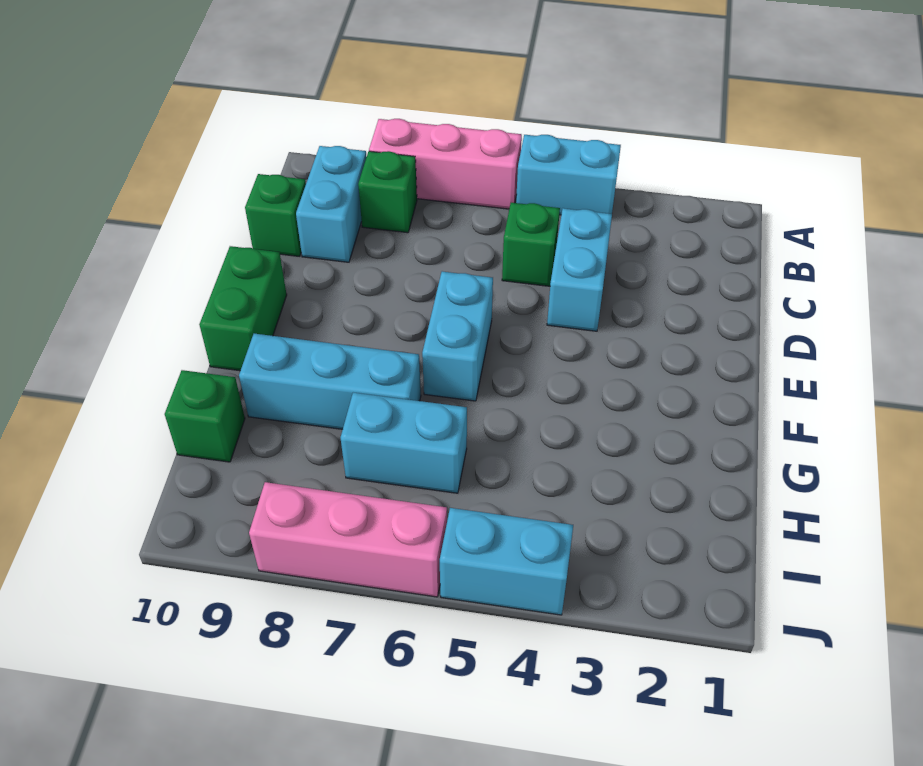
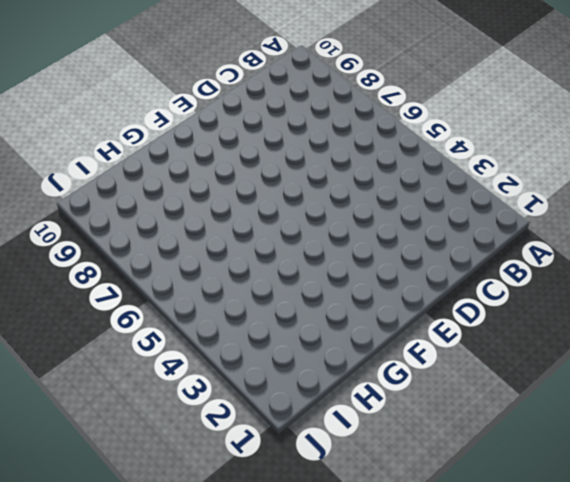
none -> cyan 1x2 brick [516,135,621,215]
none -> pink 1x3 brick [369,119,522,209]
none -> green 1x1 brick [358,151,417,233]

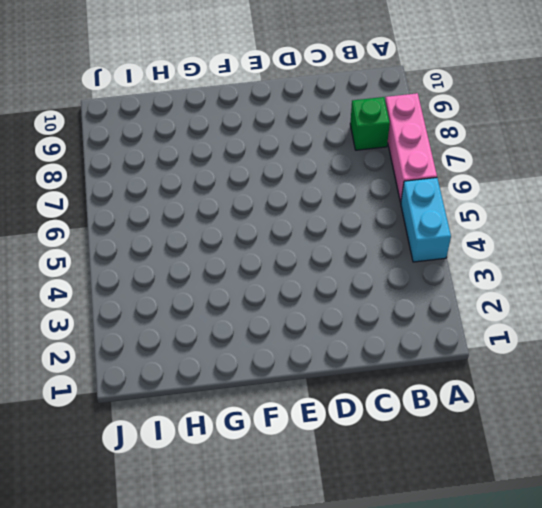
none -> cyan 1x2 brick [296,146,367,262]
none -> cyan 1x2 brick [547,208,612,331]
none -> green 1x1 brick [502,203,560,286]

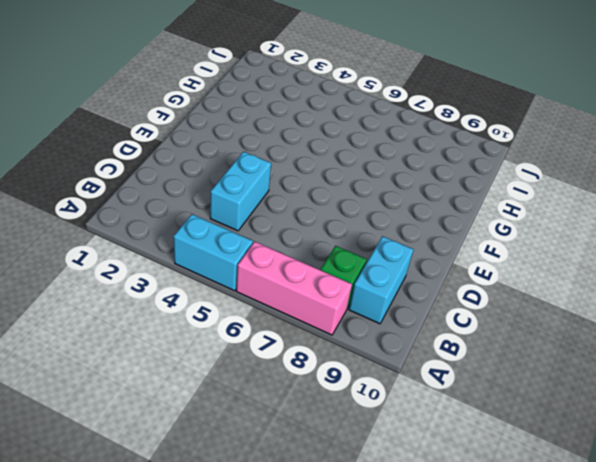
none -> green 1x1 brick [502,203,560,286]
none -> green 1x1 brick [245,174,306,256]
none -> cyan 1x2 brick [422,271,493,401]

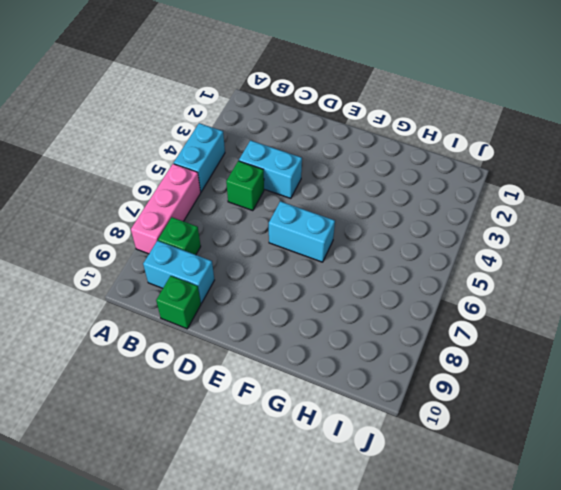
none -> green 1x2 brick [199,246,287,371]
none -> cyan 1x3 brick [239,334,421,429]
none -> cyan 1x2 brick [341,392,467,493]

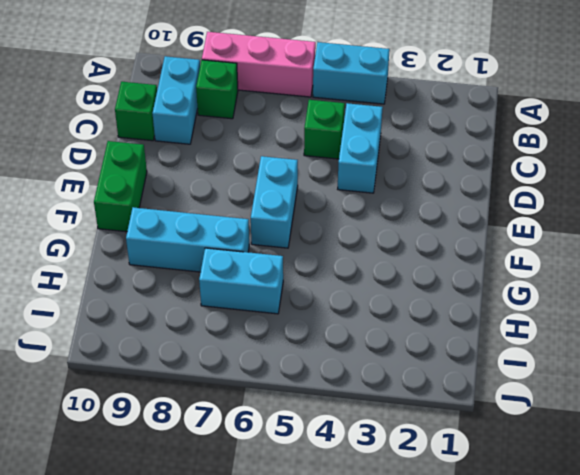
none -> green 1x1 brick [165,370,245,462]
none -> cyan 1x2 brick [440,508,573,615]
none -> pink 1x3 brick [249,482,447,597]

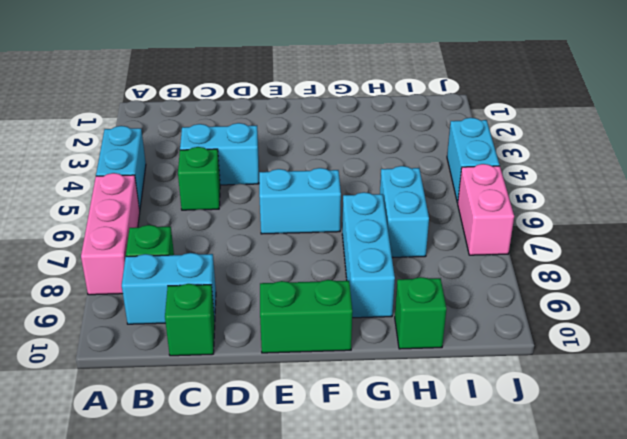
pink 1x2 brick [458,164,514,255] -> pink 1x3 brick [249,482,447,597]

